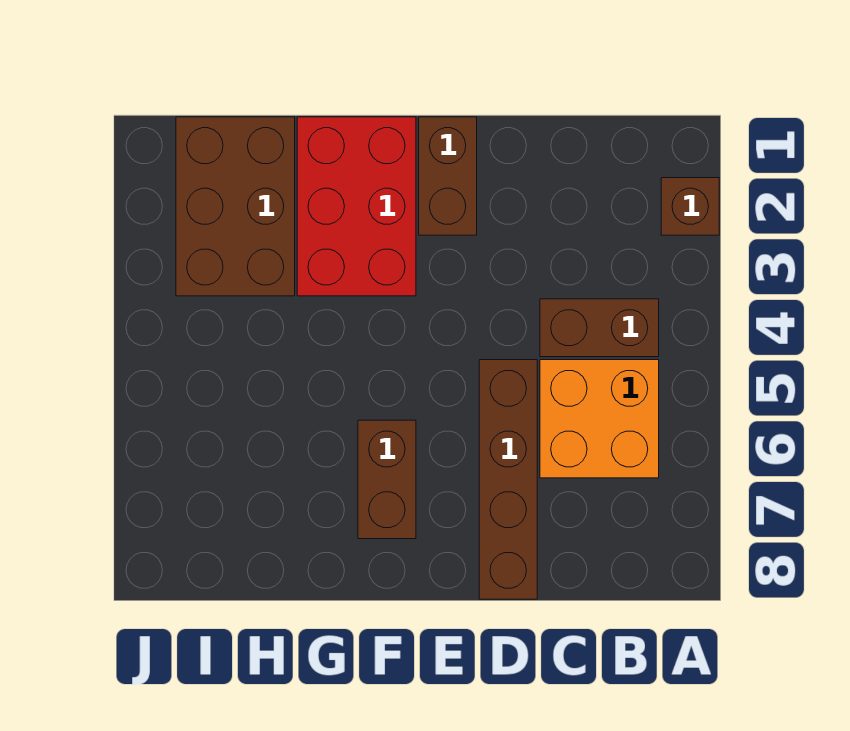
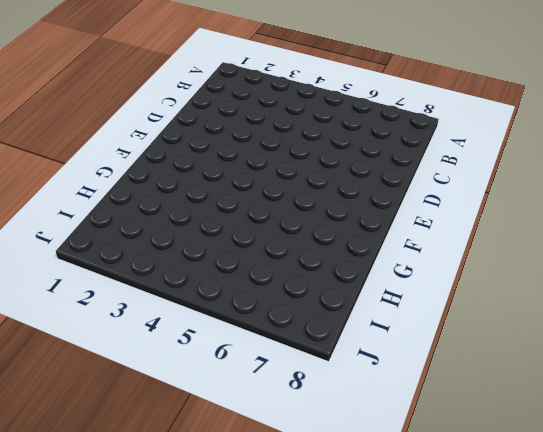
none -> brown 1x1 brick [661,178,719,235]
none -> brown 1x2 brick [540,299,659,357]

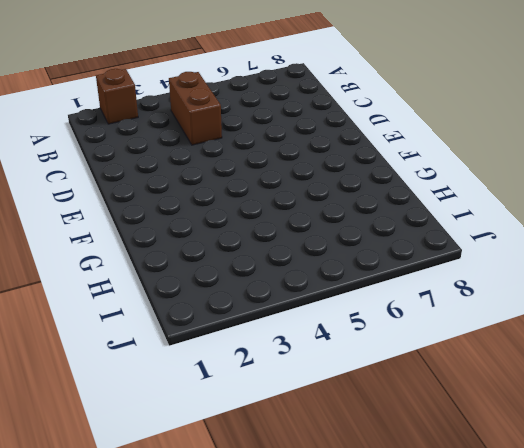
none -> orange 2x2 brick [540,360,659,478]
none -> brown 1x4 brick [479,360,537,599]

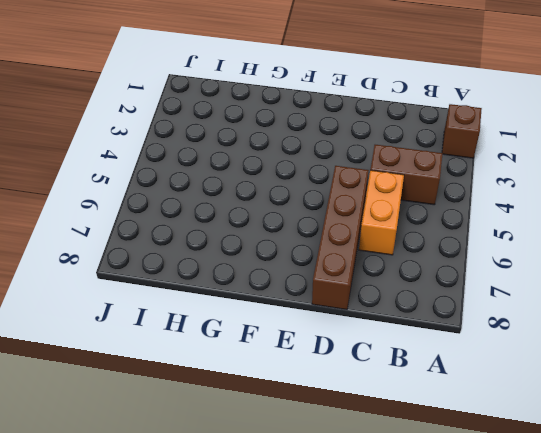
orange 1x2 brick [359,170,404,255] -> orange 2x2 brick [540,360,659,478]
none -> brown 1x2 brick [419,117,477,235]
none -> red 2x3 brick [297,117,416,296]

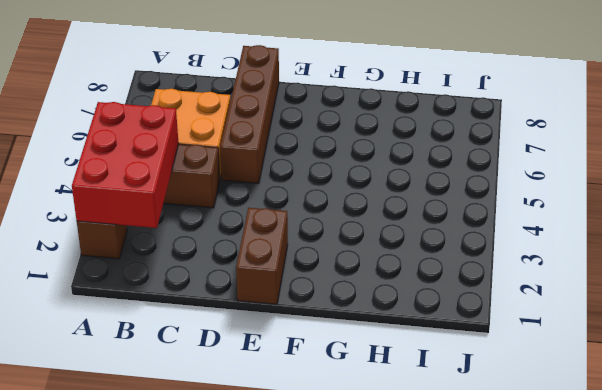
red 2x3 brick [72,102,179,228] -> red 2x3 brick moved to [297,117,416,296]
none -> brown 1x2 brick [358,420,416,539]
none -> brown 2x3 brick [176,117,295,296]

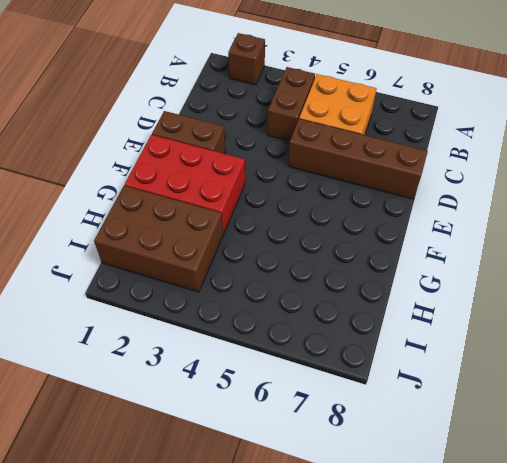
none -> brown 1x2 brick [358,420,416,539]

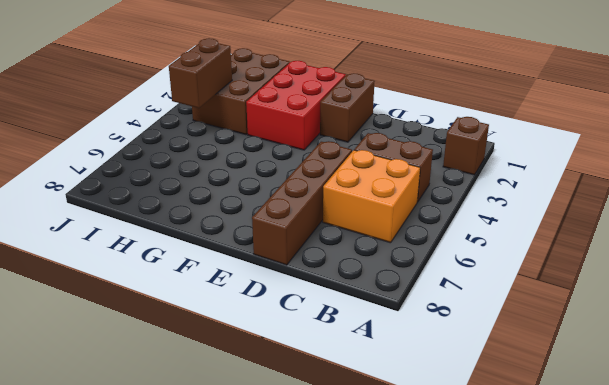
brown 1x2 brick [169,38,232,108] -> brown 1x2 brick moved to [358,420,416,539]

